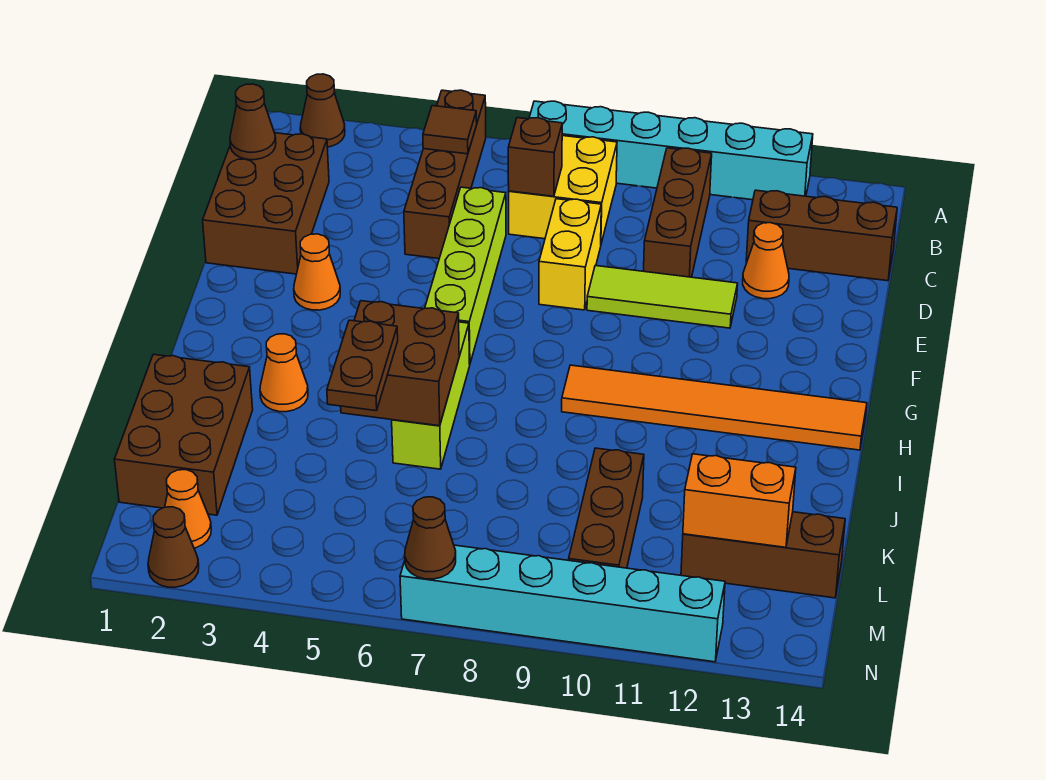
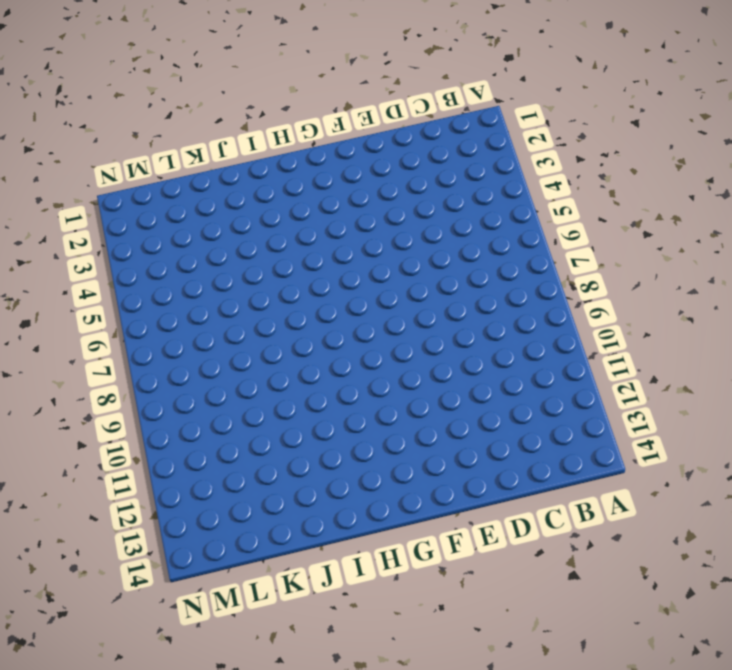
none -> brown 1x1 cone [300,74,345,147]
none -> brown 1x4 brick [404,90,486,259]
none -> cyan 1x6 brick [529,101,813,200]

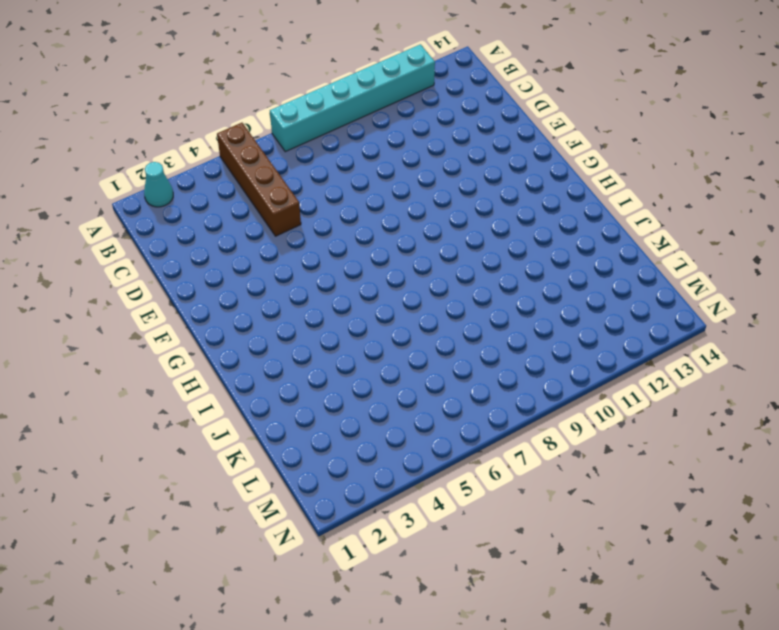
cyan 1x1 cone [144,162,173,207] -> brown 1x1 cone [300,74,345,147]
none -> yellow 2x2 brick [509,136,617,243]
none -> brown 1x3 brick [644,148,712,277]
none -> brown 2x3 brick [203,133,329,274]

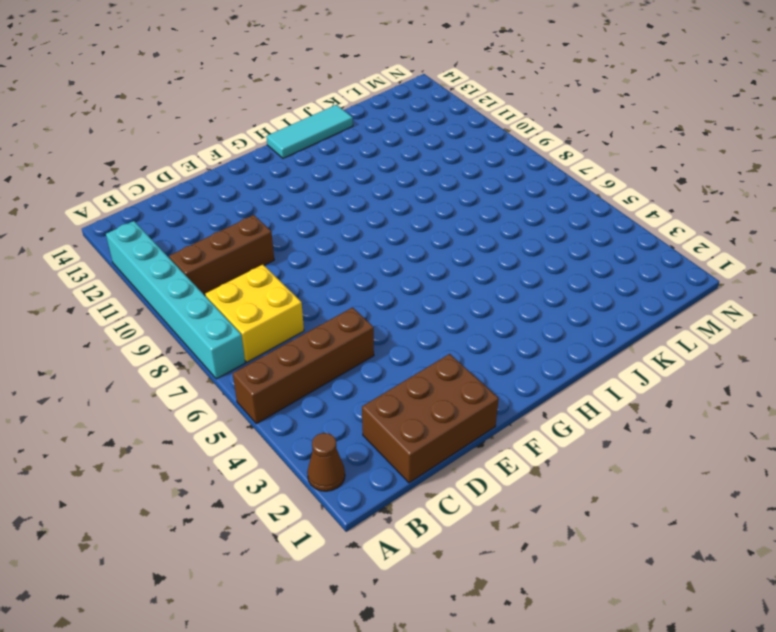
cyan 1x3 tile [266,105,353,158] -> orange 1x6 tile [562,365,867,450]
none -> brown 1x3 brick [746,190,897,281]
none -> lime 1x4 brick [425,187,506,364]
none -> yellow 1x2 brick [539,199,601,310]

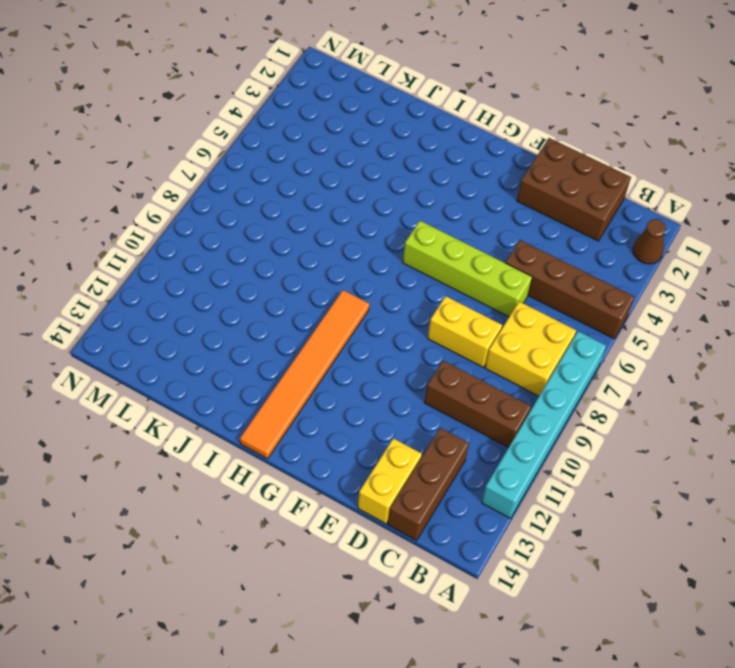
yellow 1x2 brick [358,438,422,524] -> none
none -> orange 1x1 cone [743,223,789,299]
none -> lime 1x3 tile [587,266,738,328]
none -> orange 1x1 cone [294,234,340,310]

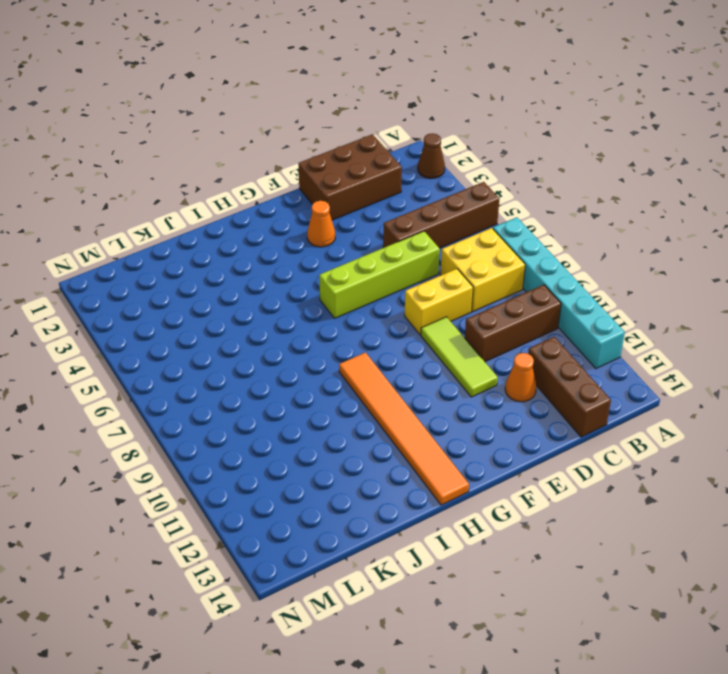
none -> lime 1x3 brick [392,322,470,469]
none -> orange 1x1 cone [260,334,308,412]
none -> brown 2x3 brick [115,354,253,515]

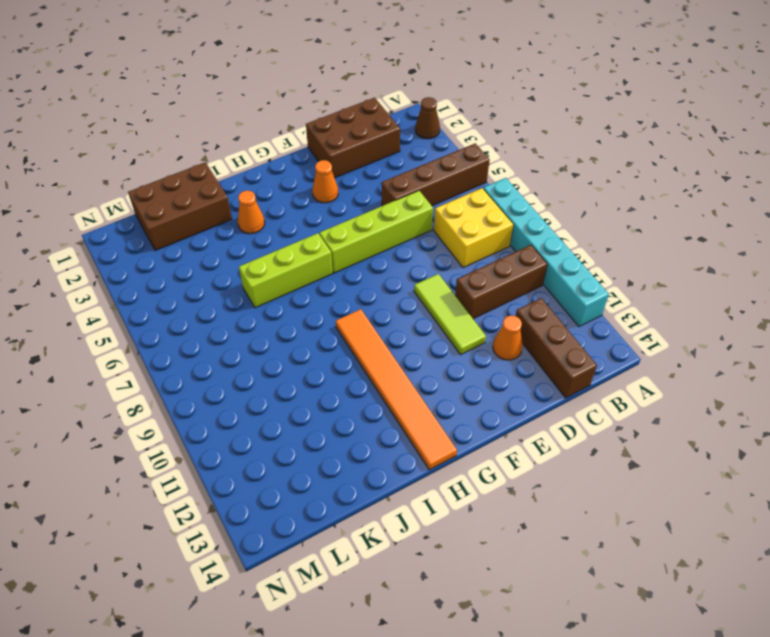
none -> yellow 1x2 brick [539,199,601,310]
none -> brown 1x3 brick [569,448,644,568]
none -> brown 1x3 brick [681,512,845,598]

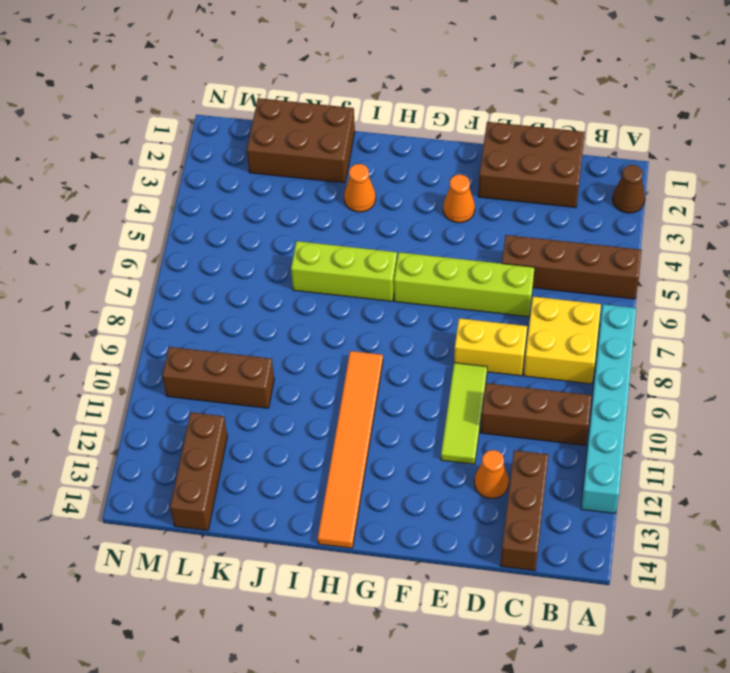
none -> orange 1x1 cone [165,470,211,548]
none -> brown 1x1 cone [148,507,199,587]
none -> cyan 1x6 brick [400,545,725,662]

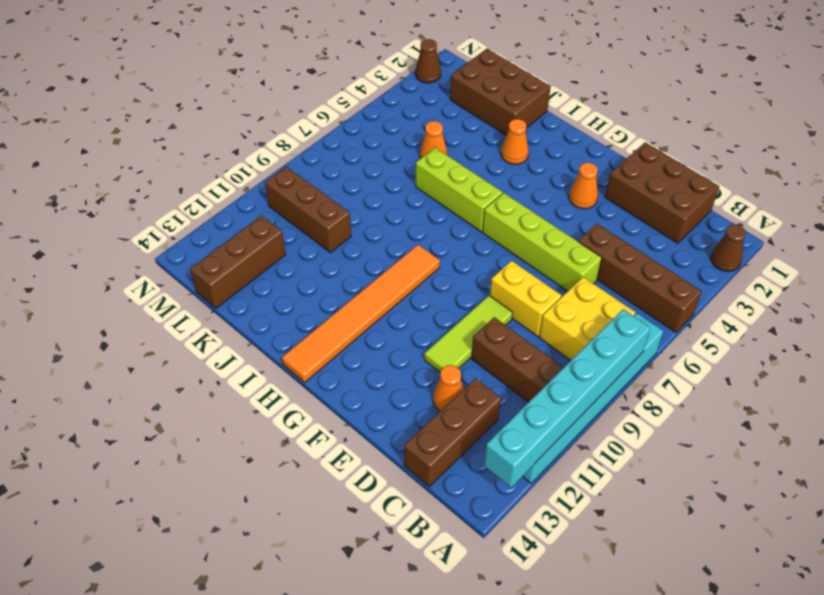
cyan 1x6 brick [484,309,651,487] -> cyan 1x6 brick moved to [400,545,725,662]
orange 1x1 cone [420,121,447,159] -> orange 1x1 cone moved to [165,470,211,548]
none -> brown 1x1 tile [423,106,477,154]
none -> brown 1x1 cone [230,84,276,160]
none -> brown 1x1 brick [508,118,562,196]

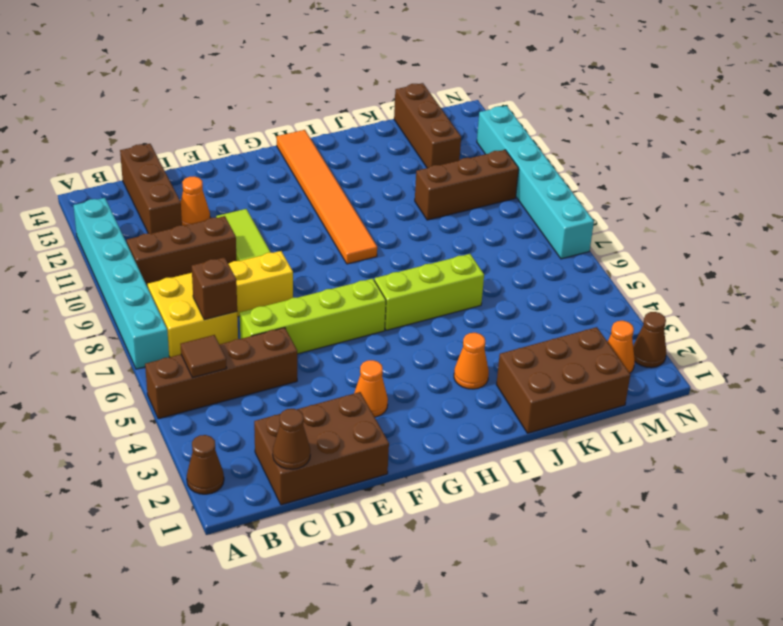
none -> brown 2x2 brick [341,301,459,426]
none -> orange 1x2 brick [683,454,796,547]
none -> brown 1x1 cone [405,497,456,579]

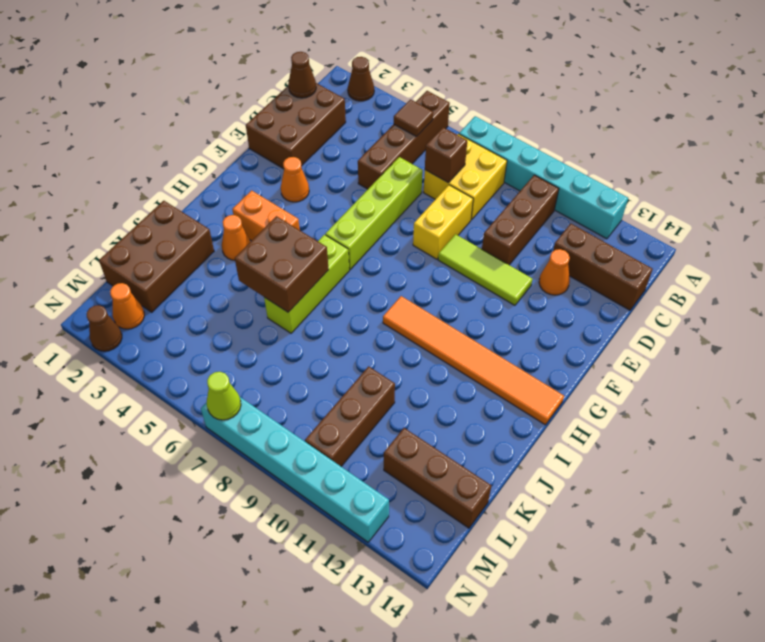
orange 1x2 brick [232,190,300,241] -> orange 1x2 brick moved to [683,454,796,547]
lime 1x1 cone [207,372,241,420] -> brown 1x1 cone [405,497,456,579]
none -> brown 1x2 plate [327,320,398,411]

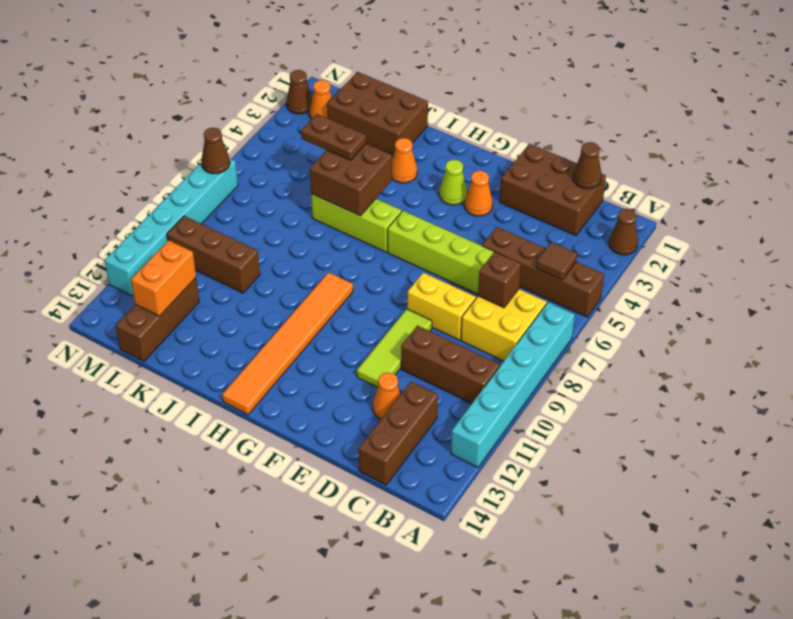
lime 1x1 cone [439,160,467,205] -> none

